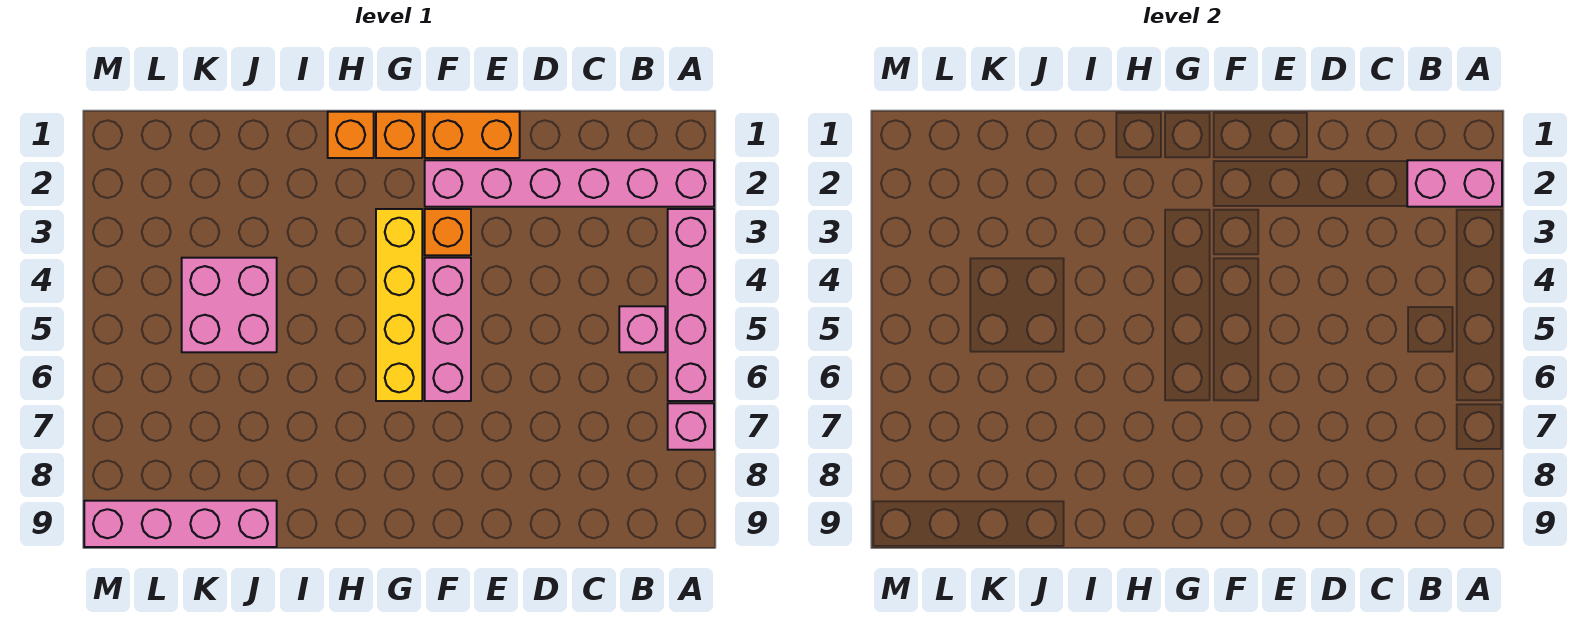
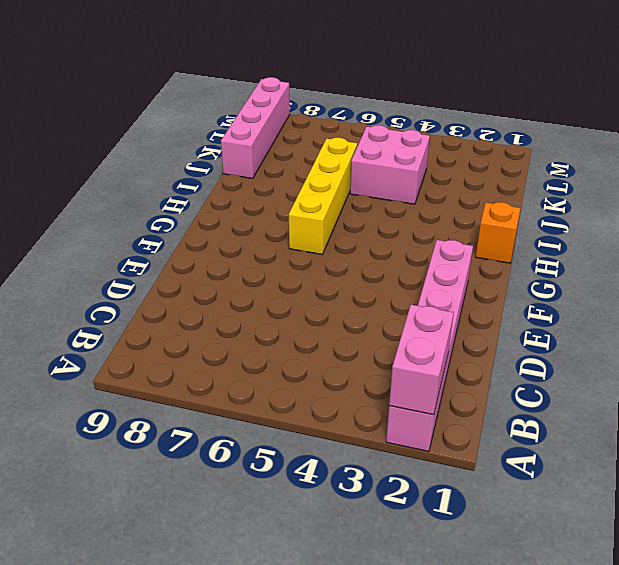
yellow 1x4 brick [289,138,357,254] -> yellow 1x4 brick turned to [376,209,422,401]
none -> pink 1x4 brick [668,209,714,401]
none -> pink 1x1 brick [668,403,714,450]
none -> pink 1x1 brick [619,306,665,352]

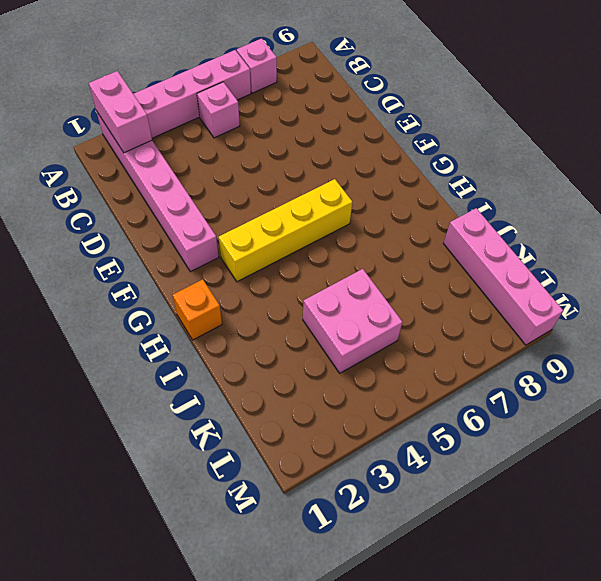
none -> orange 1x2 brick [425,112,520,158]
none -> orange 1x1 brick [425,209,471,255]
none -> pink 1x3 brick [425,258,471,401]

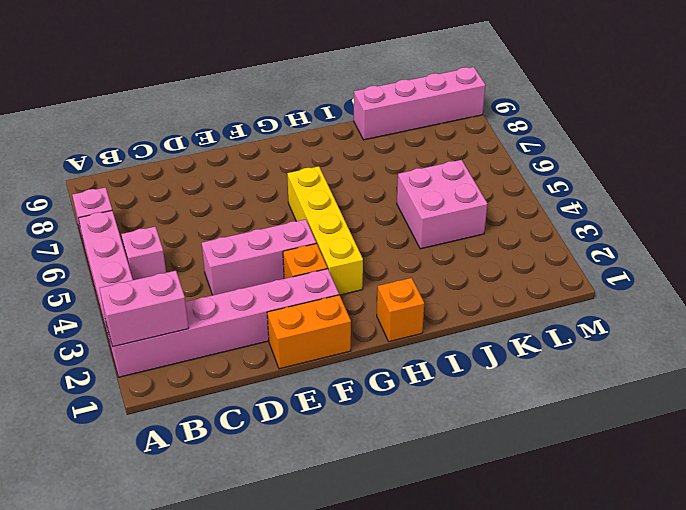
pink 1x3 brick [202,219,316,295] -> pink 1x3 brick turned to [425,258,471,401]
none -> orange 1x1 brick [376,112,422,158]

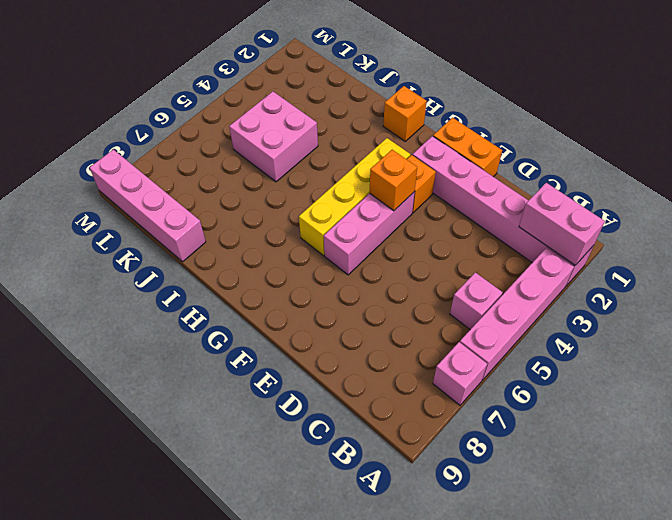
orange 1x1 brick [370,150,417,211] -> orange 1x1 brick moved to [376,112,422,158]

